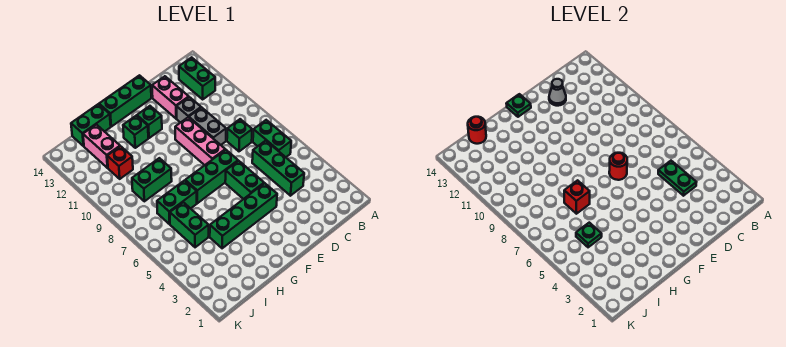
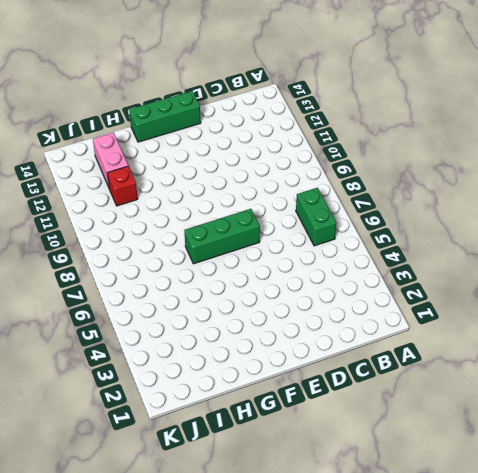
none -> green 1x2 brick [179,57,215,99]
none -> green 1x3 brick [252,141,304,196]
none -> green 1x1 brick [227,119,252,151]

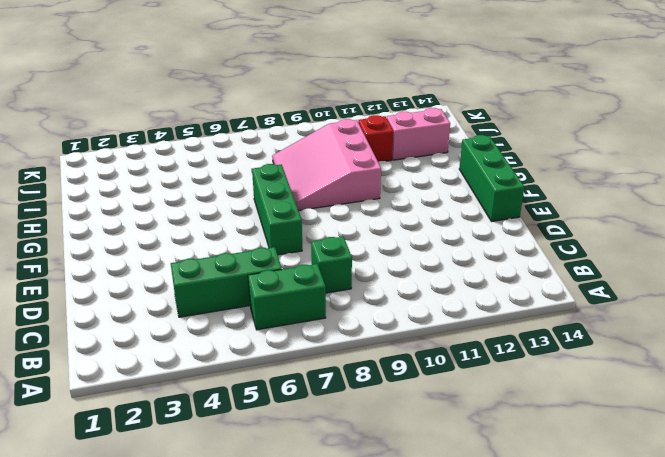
pink 3x3 slope [272,119,381,211] -> green 1x2 brick [132,158,172,201]
none -> green 1x2 brick [179,57,215,99]
none -> grey 1x2 brick [189,108,226,145]
none -> grey 1x1 brick [177,97,201,123]

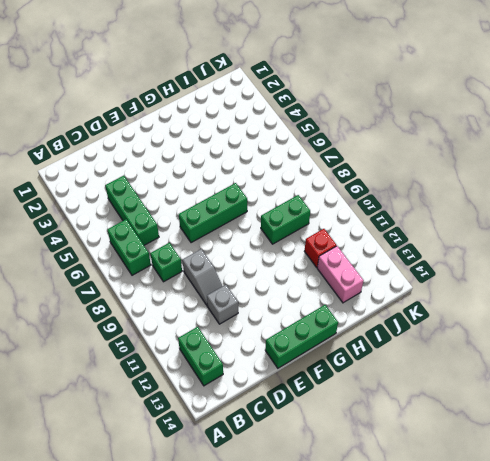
grey 1x2 slope [182,249,223,306] -> grey 1x2 brick [189,108,226,145]
none -> pink 1x2 brick [152,76,189,119]
none -> green 1x4 brick [210,183,277,248]
none -> green 1x2 brick [225,161,264,199]

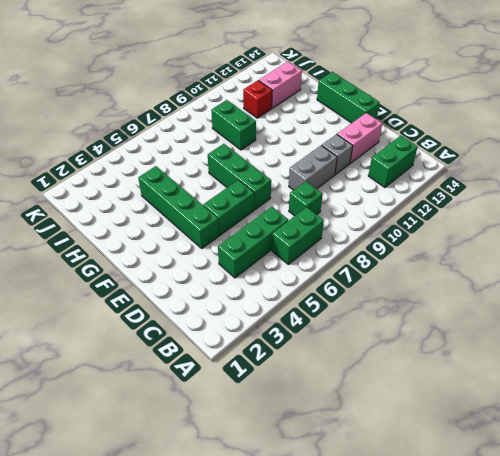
none -> pink 1x3 brick [175,117,225,165]
none -> green 1x1 brick [137,106,162,138]
none -> green 1x1 brick [123,116,148,148]

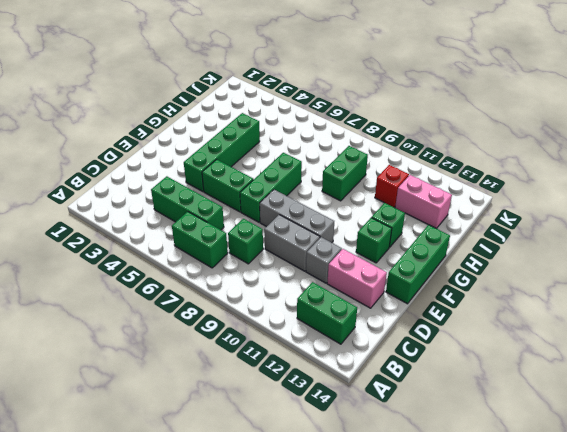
grey 1x3 brick [260,190,334,243] -> pink 1x3 brick [175,117,225,165]
none -> green 1x2 brick [157,180,197,224]
none -> green 1x2 brick [71,104,111,146]
none -> green 1x2 brick [170,202,209,247]

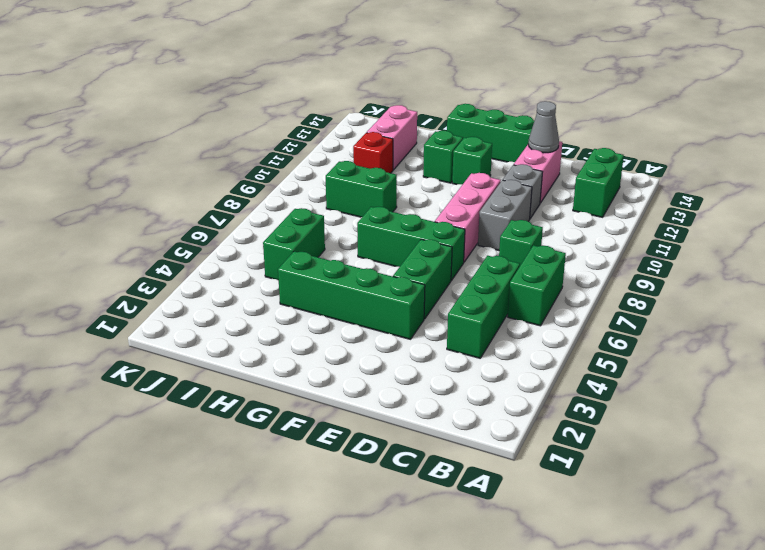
none -> green 1x2 brick [157,180,197,224]
none -> green 1x2 brick [71,104,111,146]
none -> green 1x2 plate [658,161,696,196]

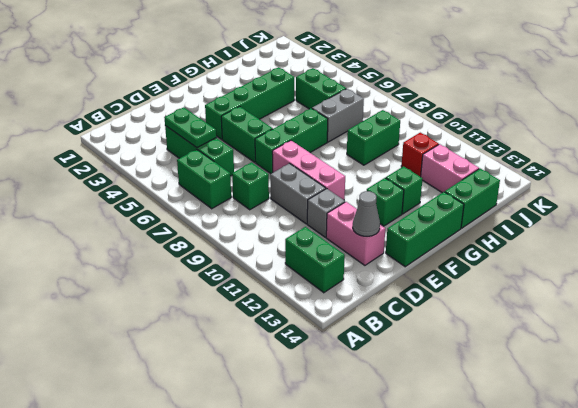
grey 1x2 brick [312,89,364,142] -> green 1x2 brick [157,180,197,224]
none -> red 1x1 round brick [609,153,627,180]
none -> green 1x1 plate [506,94,531,117]
none -> red 1x1 brick [564,180,590,214]

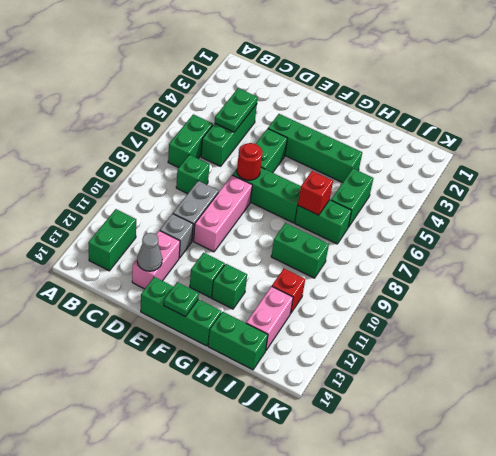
none -> green 1x1 plate [576,223,602,247]
none -> red 1x1 round brick [468,117,486,144]

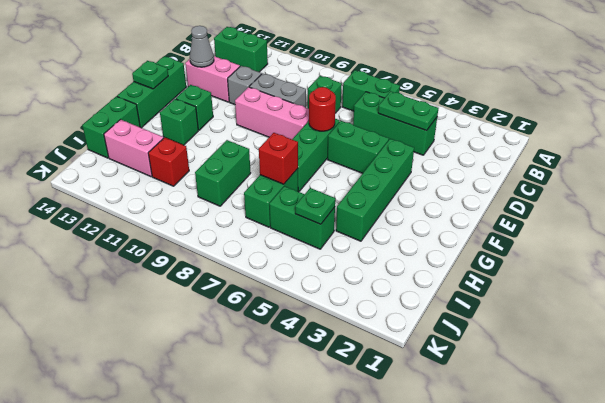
none -> red 1x1 round brick [468,117,486,144]

